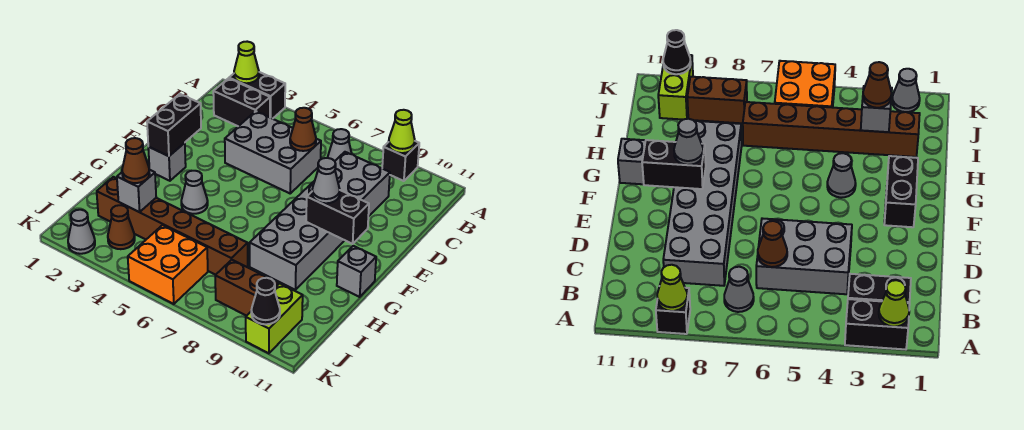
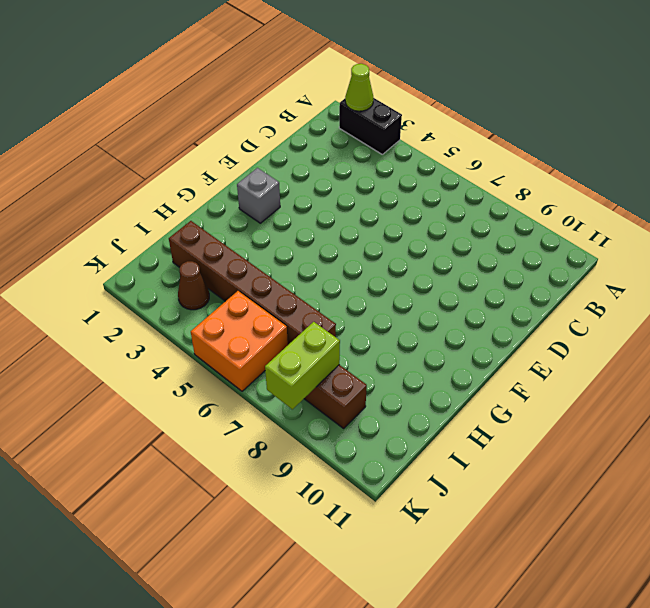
lime 1x2 brick [265,322,340,409] -> lime 1x2 brick moved to [246,283,303,353]
none -> black 1x1 brick [382,141,419,181]
none -> black 1x2 brick [213,78,270,126]
none -> grey 1x1 cone [328,129,352,161]

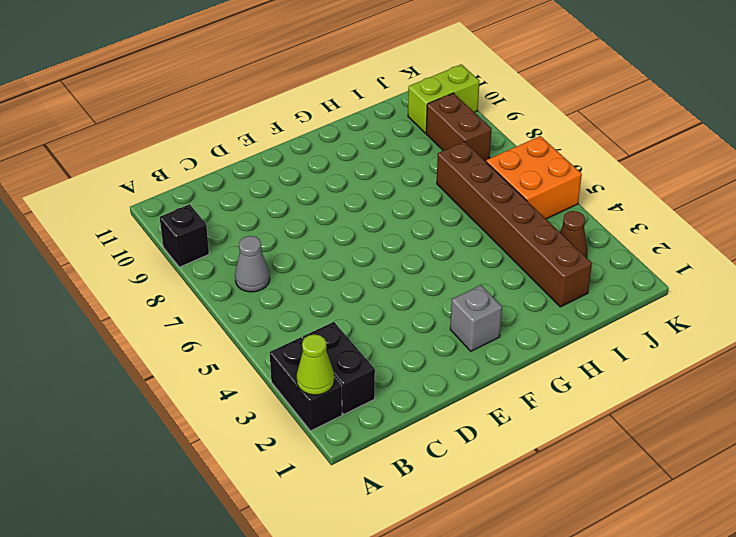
none -> grey 2x3 brick [225,111,321,193]
none -> grey 2x6 brick [250,152,390,290]
none -> grey 1x1 cone [181,171,208,214]

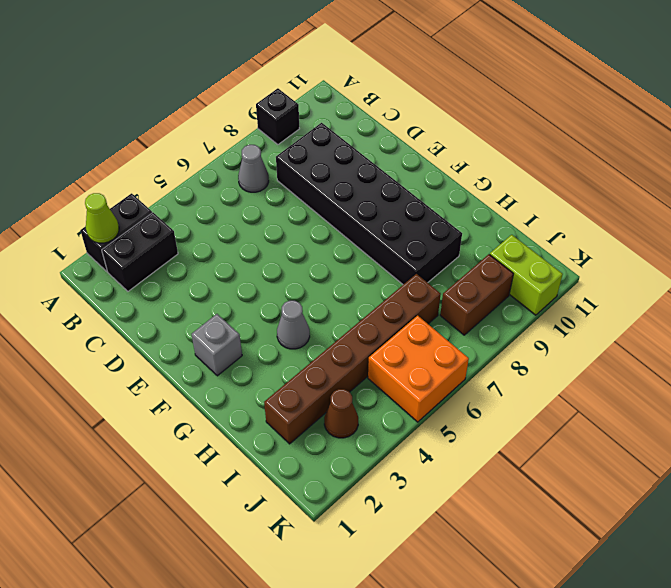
black 2x6 brick [276,123,462,285] -> grey 2x6 brick [250,152,390,290]
none -> grey 2x3 brick [225,111,321,193]
none -> grey 1x1 brick [337,246,376,297]
none -> grey 1x1 cone [68,210,95,254]

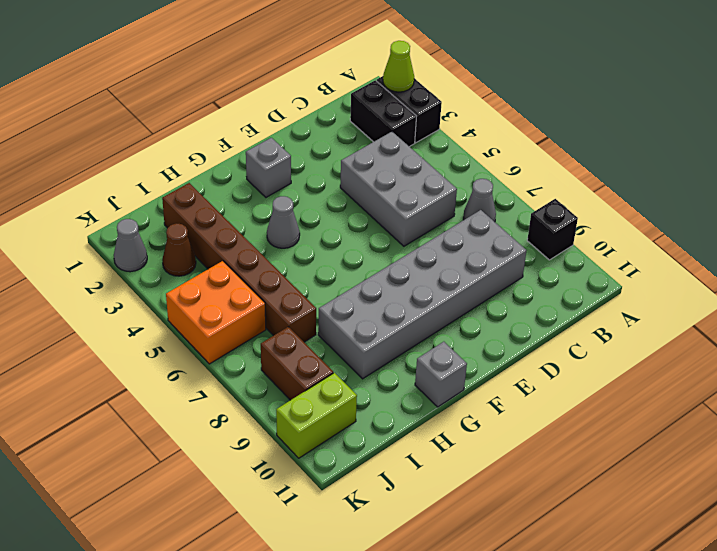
none -> lime 1x1 cone [389,110,415,153]
none -> brown 1x1 cone [290,108,316,151]
none -> black 1x2 brick [147,94,201,156]

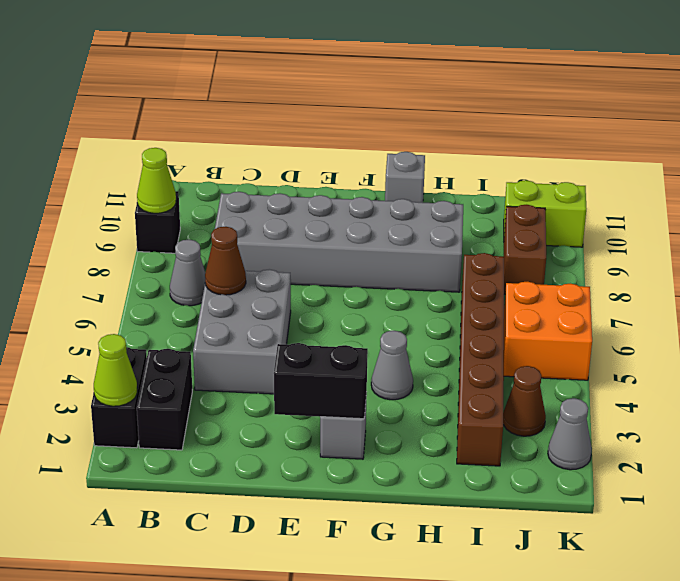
none -> black 1x2 brick [306,190,369,244]
none -> grey 1x1 brick [117,170,156,212]
none -> black 1x1 cone [251,278,280,324]

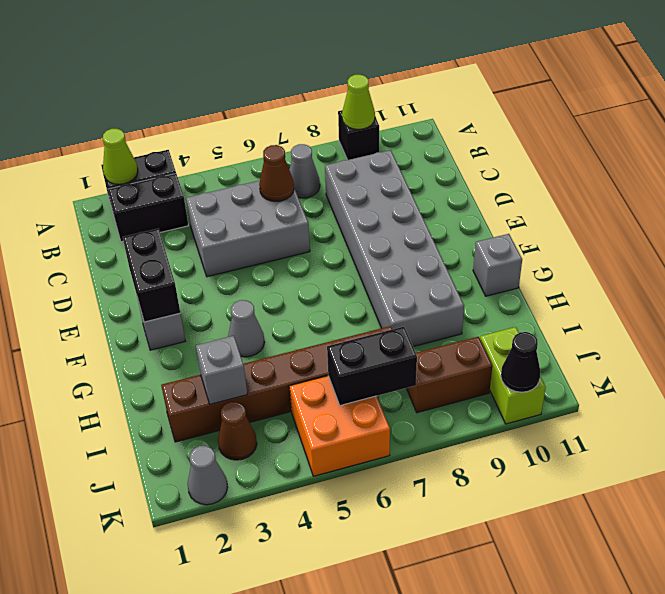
black 1x2 brick [327,327,417,405] -> black 1x2 brick moved to [306,190,369,244]
none -> grey 1x1 cone [312,158,340,203]
none -> brown 1x1 cone [122,138,150,183]

